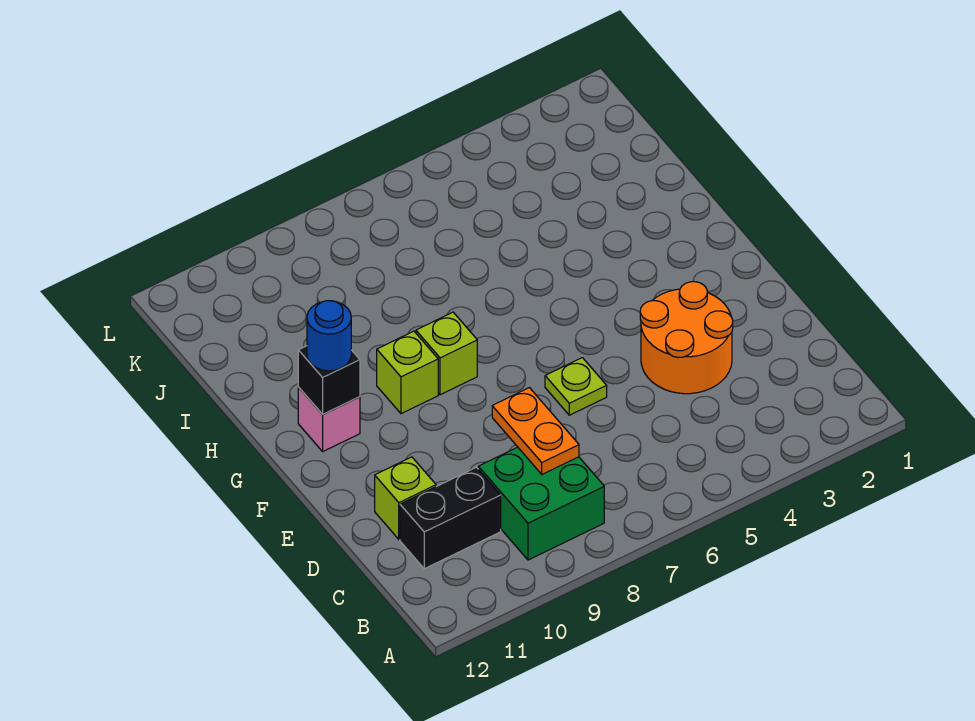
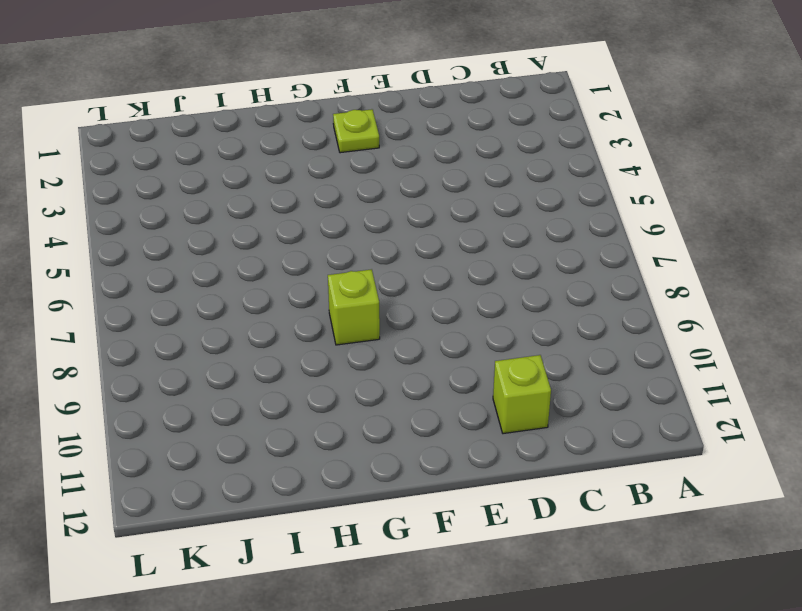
lime 1x1 plate [333,109,379,153] -> lime 1x1 plate moved to [545,358,607,415]
none -> green 2x2 brick [478,447,604,560]
none -> black 1x2 brick [400,467,501,569]

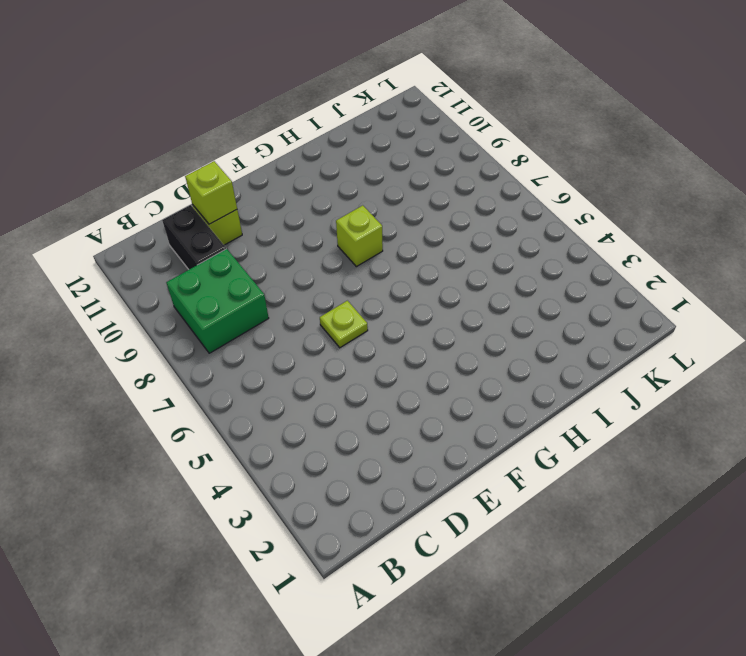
lime 1x1 brick [185,161,237,224] -> lime 1x1 brick moved to [377,331,438,414]
none -> orange 2x2 round brick [640,282,733,394]
none -> pink 1x1 brick [298,387,360,451]

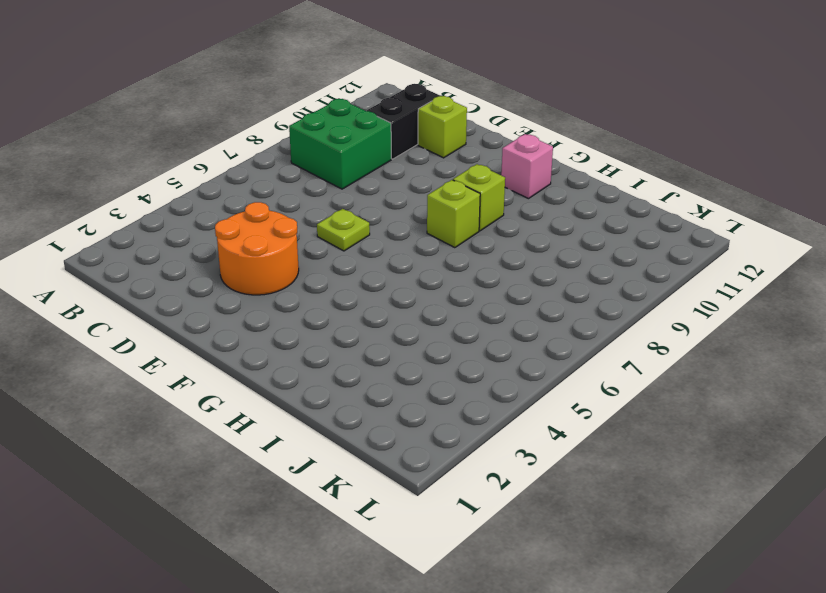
none -> orange 1x2 plate [492,388,579,474]
none -> black 1x1 brick [298,346,360,414]

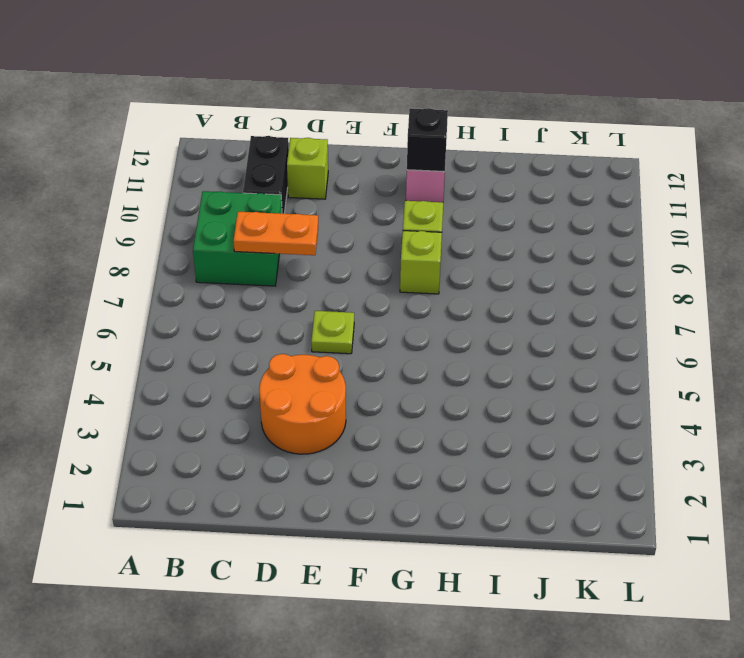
none -> blue 1x1 round brick [307,301,351,371]

